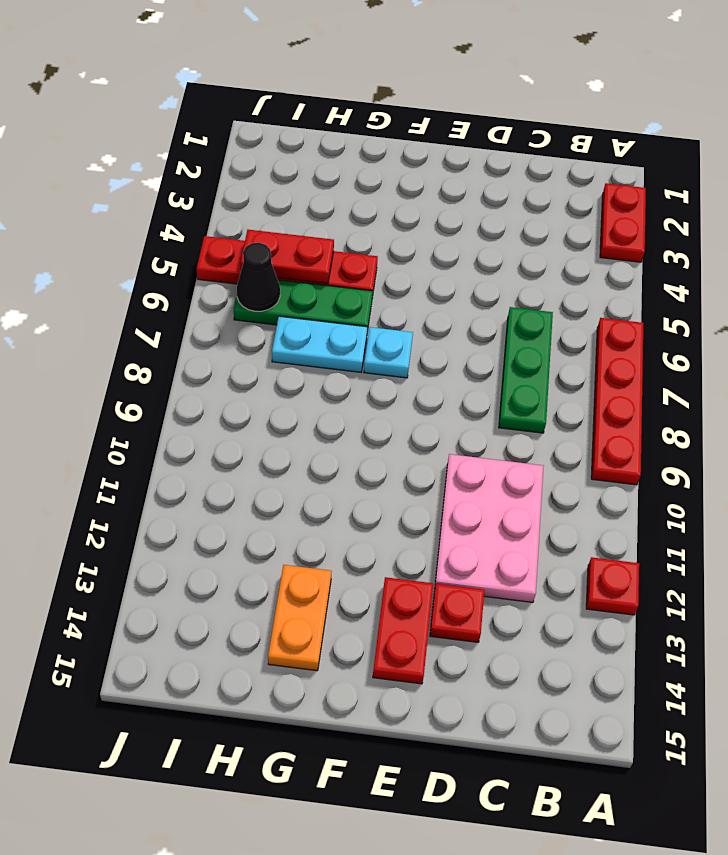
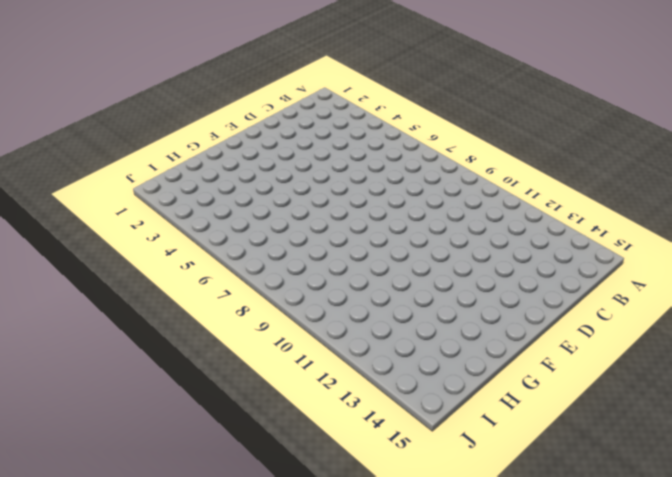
none -> red 1x2 plate [600,183,646,262]
none -> red 1x4 plate [591,318,643,485]
none -> red 1x1 plate [586,557,639,615]

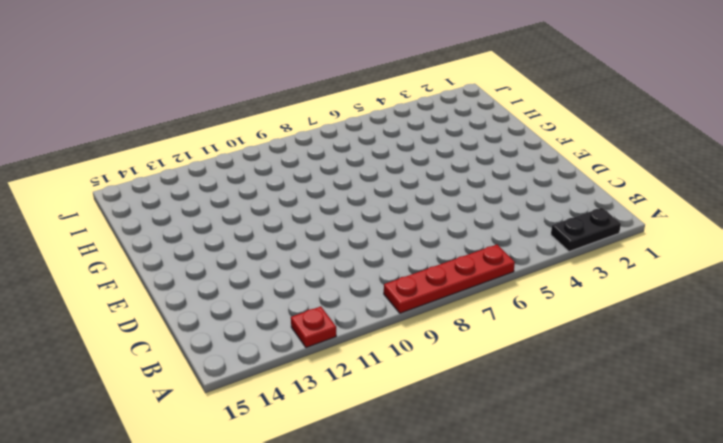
black 1x2 plate [551,208,621,251] -> red 1x2 plate [600,183,646,262]
none -> green 1x3 plate [499,307,553,433]
none -> pink 2x3 plate [435,454,544,602]
none -> red 1x1 plate [430,584,484,642]

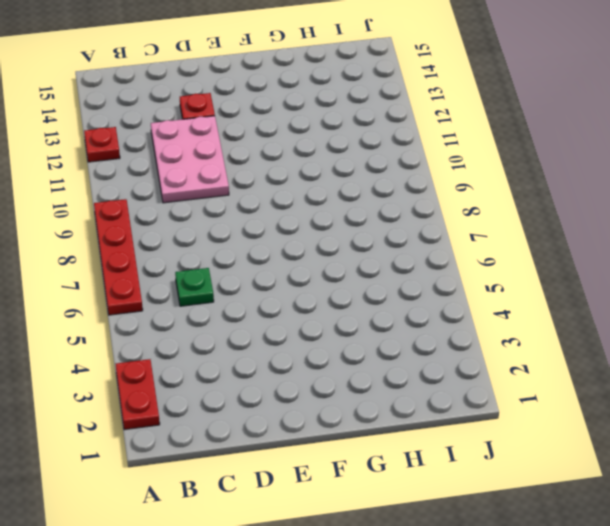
green 1x1 plate [175,268,214,306] -> green 1x3 plate [499,307,553,433]
none -> red 1x2 plate [373,577,433,684]
none -> cyan 1x1 plate [364,327,413,378]
none -> red 1x4 plate [197,236,378,298]

